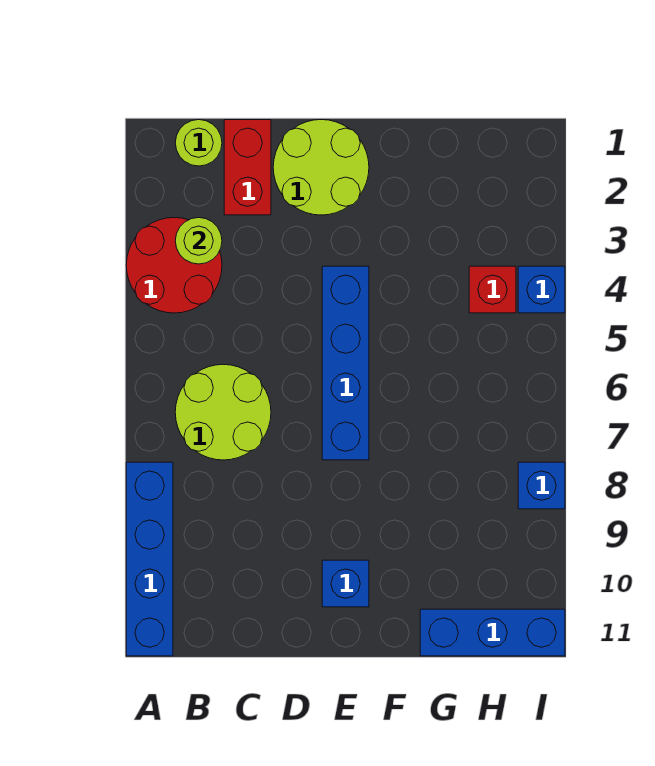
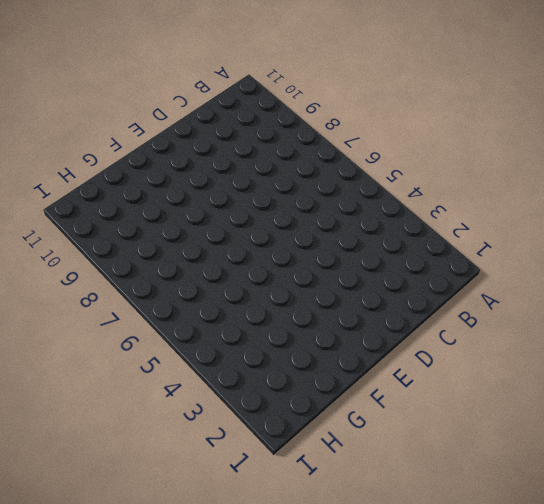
none -> red 2x2 round brick [126,218,222,313]
none -> blue 1x4 brick [126,462,173,656]
none -> lime 1x1 round brick [175,120,222,166]

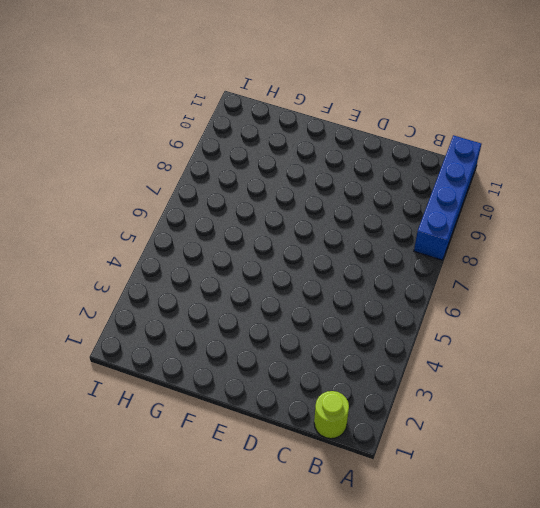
none -> red 2x2 round brick [126,218,222,313]
none -> lime 2x2 round brick [175,364,271,460]
none -> red 1x2 brick [224,120,271,215]

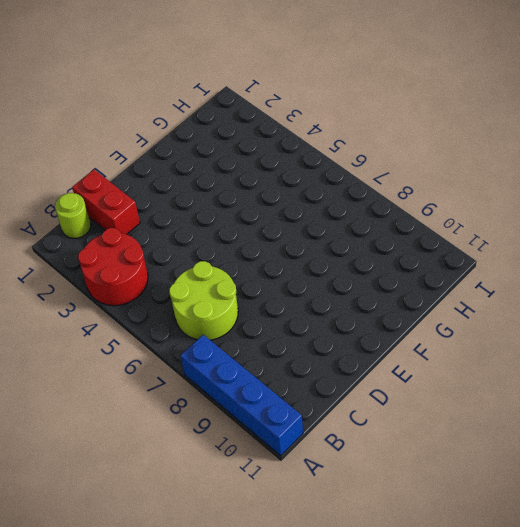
none -> lime 2x2 round brick [273,120,369,215]
none -> blue 1x4 brick [322,266,369,460]
none -> blue 1x1 brick [322,560,369,607]

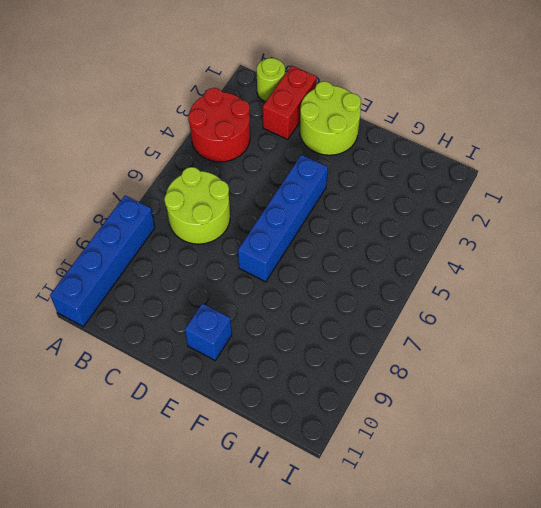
none -> blue 1x3 brick [420,609,565,656]
none -> red 1x1 brick [469,266,516,313]
none -> blue 1x1 brick [518,266,565,313]

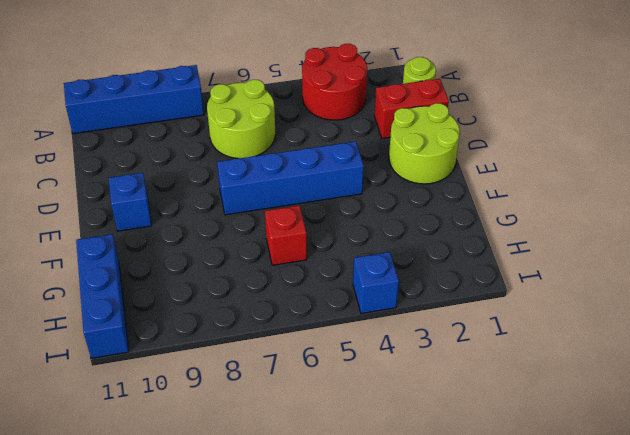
red 1x1 brick [265,205,307,265] -> red 1x1 brick moved to [469,266,516,313]
none -> blue 1x1 brick [518,462,565,509]
none -> lime 1x1 round brick [175,218,222,264]

